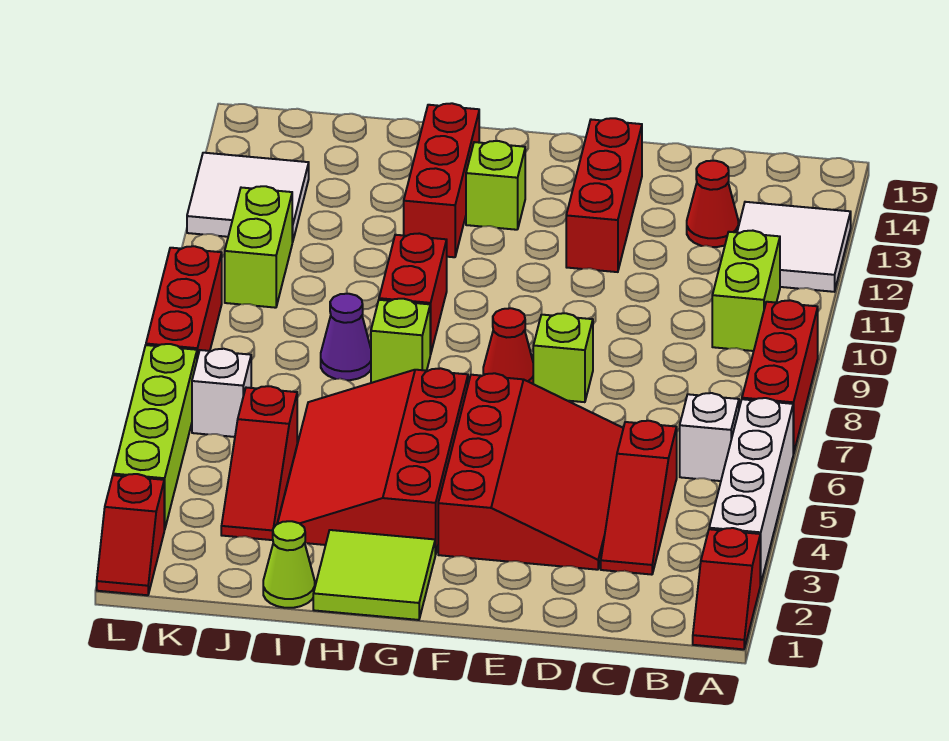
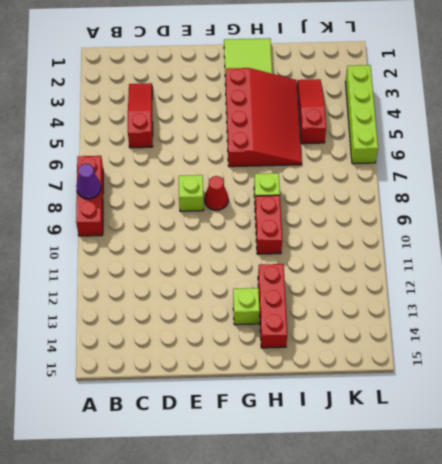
purple 1x1 cone [76,164,101,199] -> purple 1x1 cone moved to [321,294,371,380]
none -> red 1x2 slope [693,528,760,649]
none -> white 1x4 brick [709,398,793,584]
none -> white 2x2 tile [737,202,851,292]

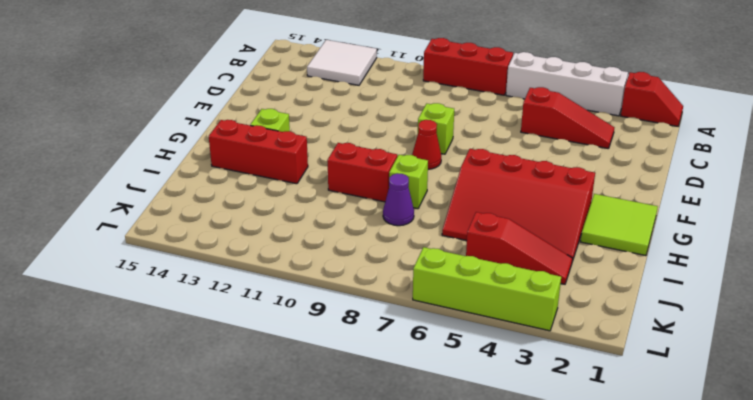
none -> white 1x1 brick [680,393,739,481]
none -> lime 1x2 brick [712,231,780,351]
none -> red 1x1 cone [687,161,738,247]

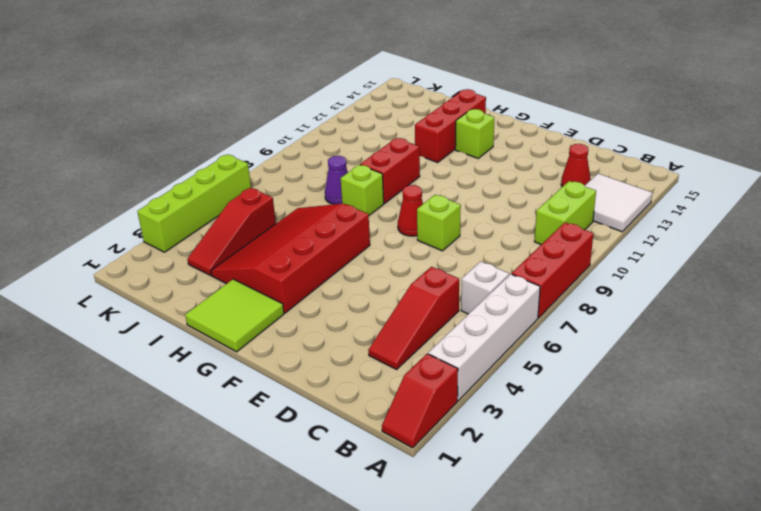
none -> red 3x4 slope [438,373,623,570]
none -> red 1x3 brick [566,118,642,272]
none -> lime 1x1 cone [263,521,315,608]

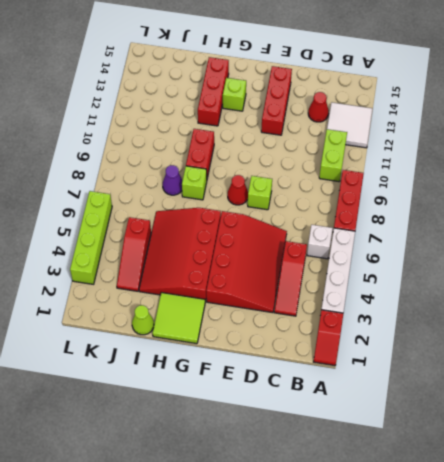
none -> white 1x1 brick [192,349,251,437]
none -> lime 1x2 brick [225,186,292,308]
none -> white 2x2 tile [187,153,309,242]

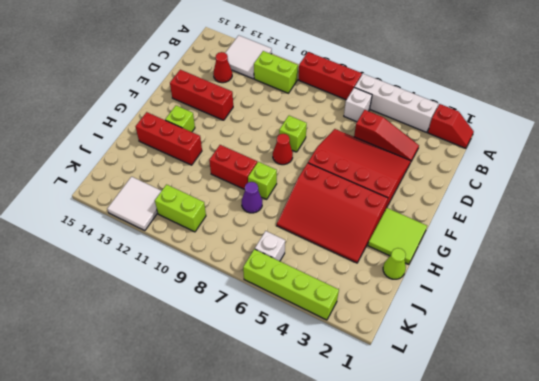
none -> red 1x3 slope [221,386,297,540]
none -> red 1x2 slope [97,474,164,595]
none -> red 1x3 brick [146,246,222,359]

